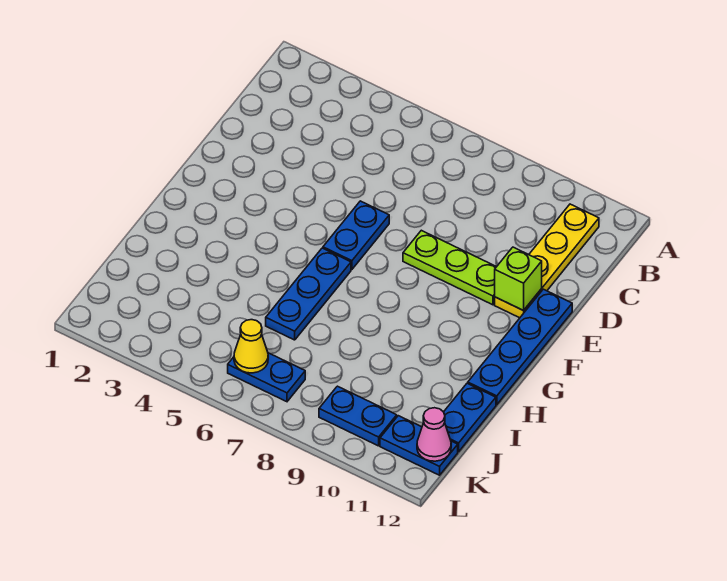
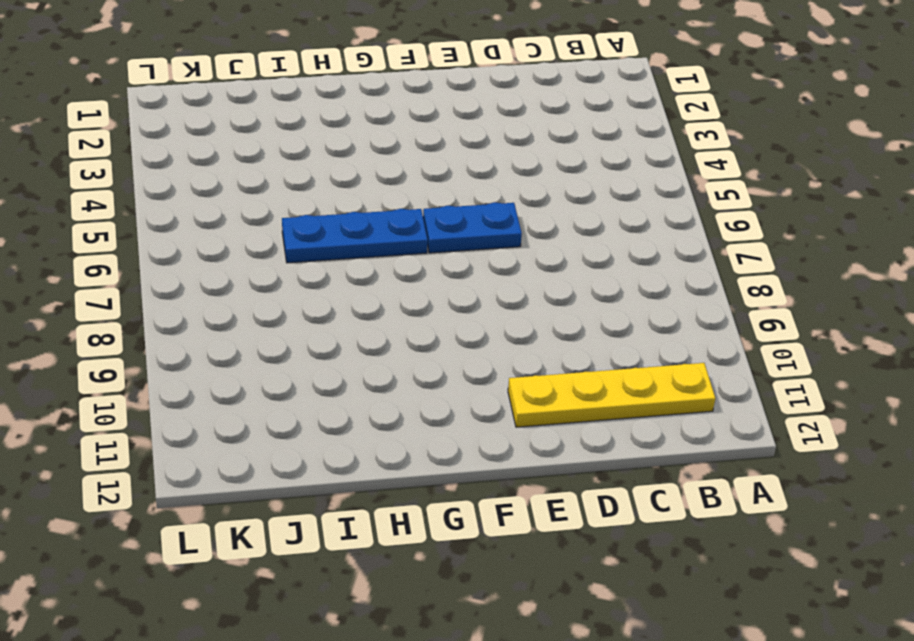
none -> lime 1x3 plate [403,230,496,305]
none -> blue 1x4 plate [468,289,572,405]
none -> blue 1x2 plate [444,383,496,452]

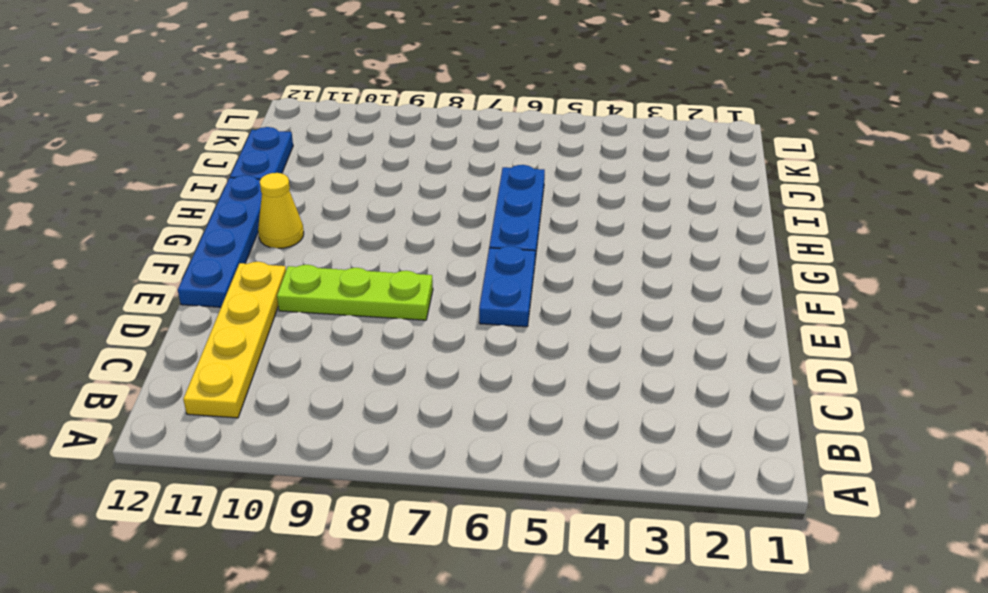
yellow 1x1 cone [258,173,304,248] -> yellow 1x1 cone moved to [234,320,268,373]
none -> blue 1x2 plate [228,353,305,402]
none -> blue 1x2 plate [319,386,397,446]
none -> blue 1x2 plate [380,416,458,475]

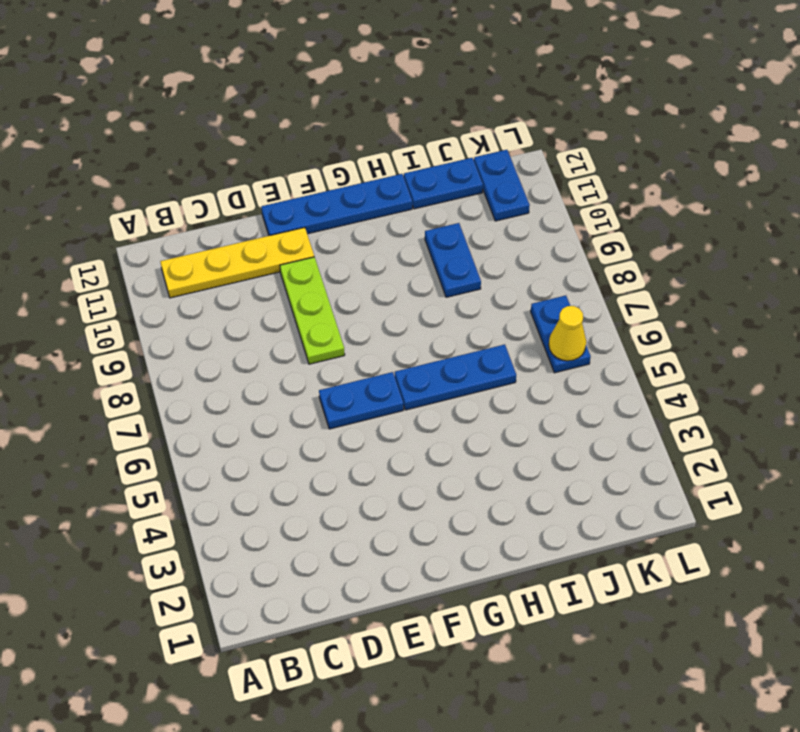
blue 1x2 plate [425,223,481,297] -> blue 1x2 plate moved to [319,386,397,446]
none -> lime 1x1 brick [495,247,542,311]
none -> pink 1x1 cone [417,408,451,461]

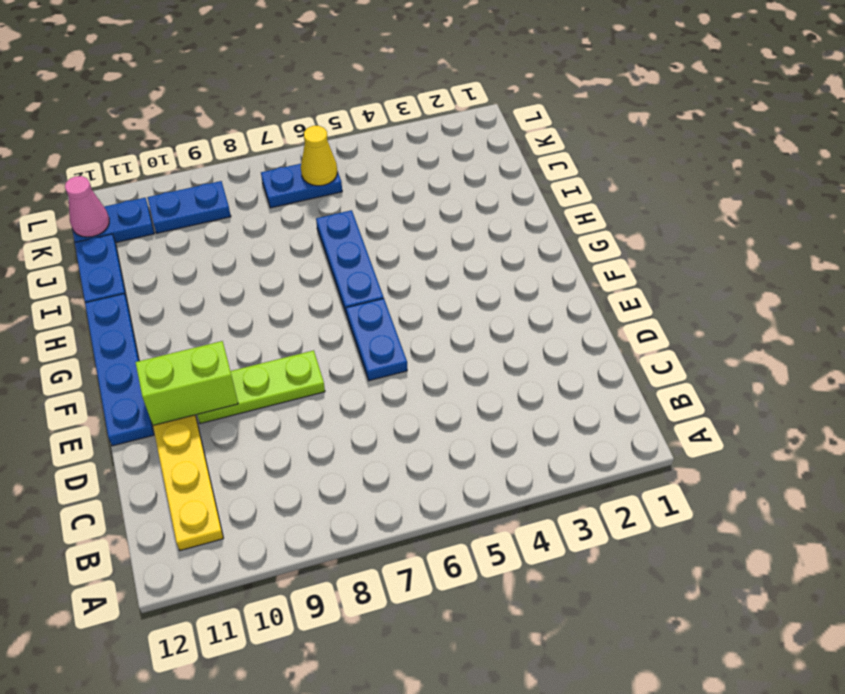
lime 1x2 brick [135,341,238,425] -> lime 1x1 brick [495,247,542,311]

